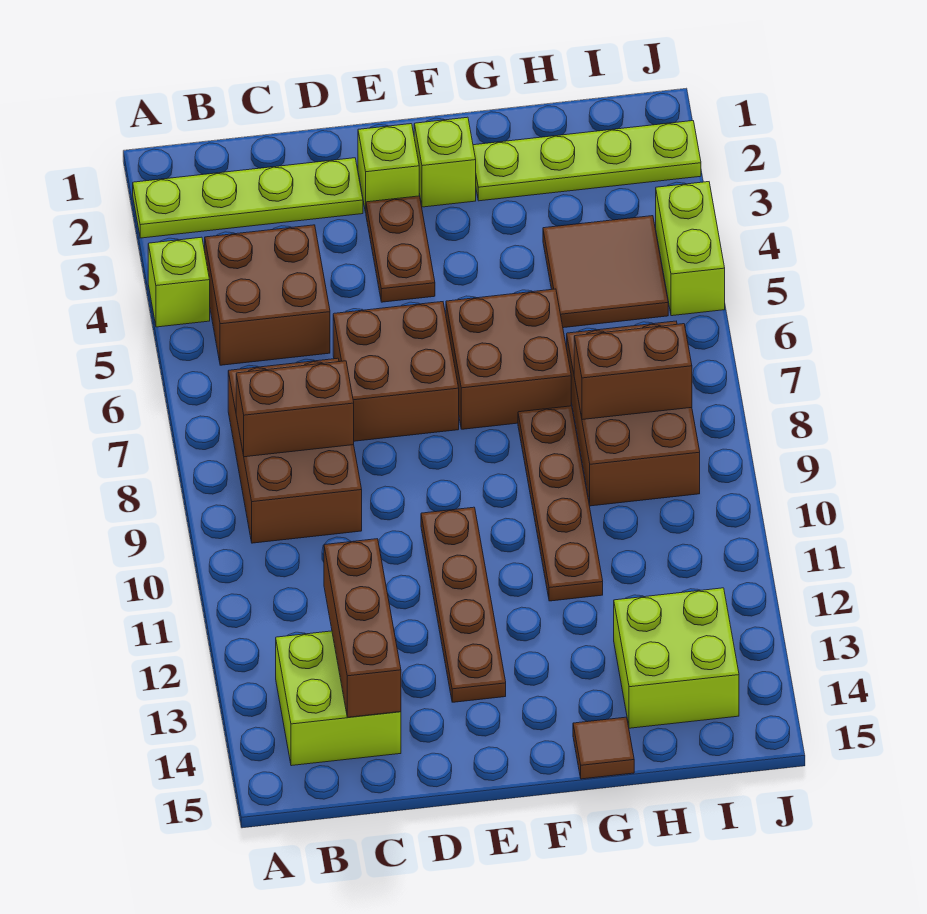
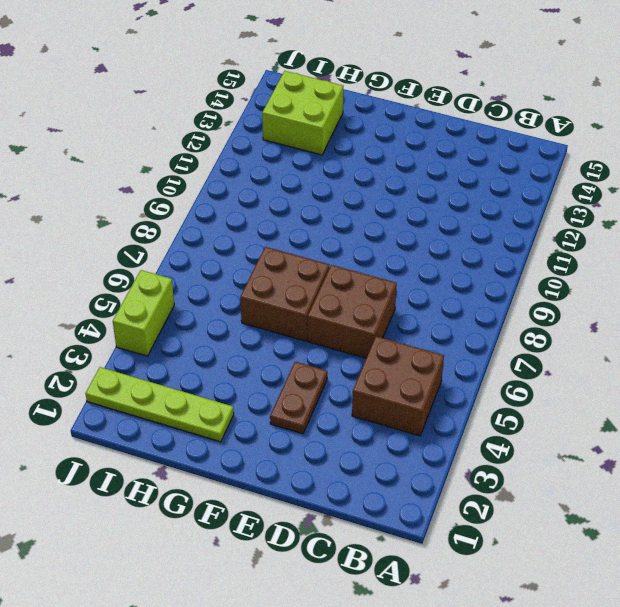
none -> lime 1x4 plate [133,158,363,238]
none -> lime 1x1 brick [148,237,210,327]
none -> brown 2x3 brick [228,358,362,543]

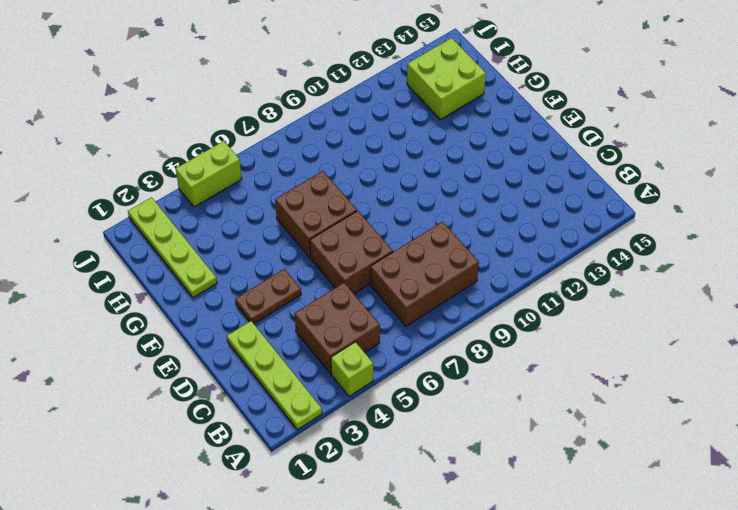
none -> lime 2x2 brick [276,631,401,766]
none -> lime 1x1 brick [358,124,419,212]
none -> brown 1x4 plate [421,507,506,702]

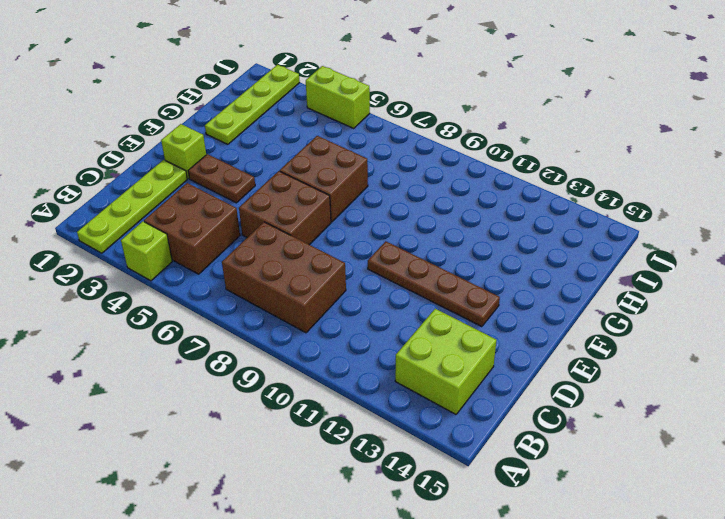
none -> lime 1x1 brick [414,117,476,207]
none -> brown 1x4 plate [518,406,603,601]
none -> brown 1x1 tile [573,717,634,779]

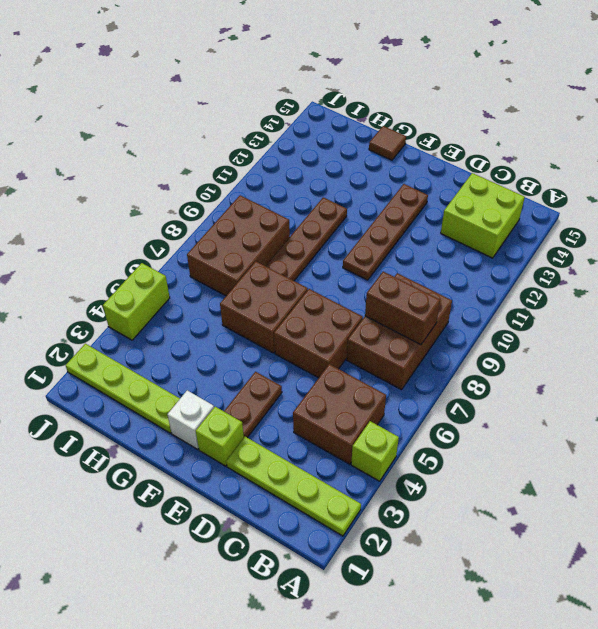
white 1x1 brick [168,390,214,449] -> lime 1x1 brick [414,117,476,207]
none -> brown 2x2 tile [543,216,668,328]
none -> lime 2x2 brick [614,588,739,728]
none -> brown 1x3 brick [324,539,401,717]

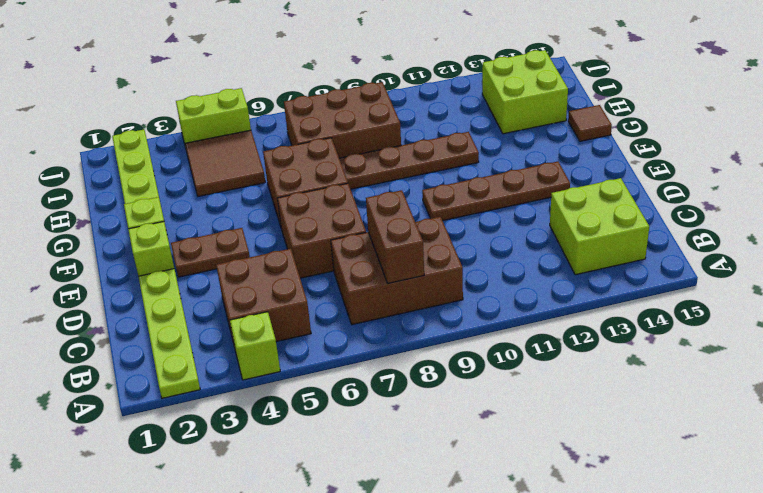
none -> brown 1x3 brick [324,539,401,717]
none -> brown 1x2 brick [574,324,692,420]

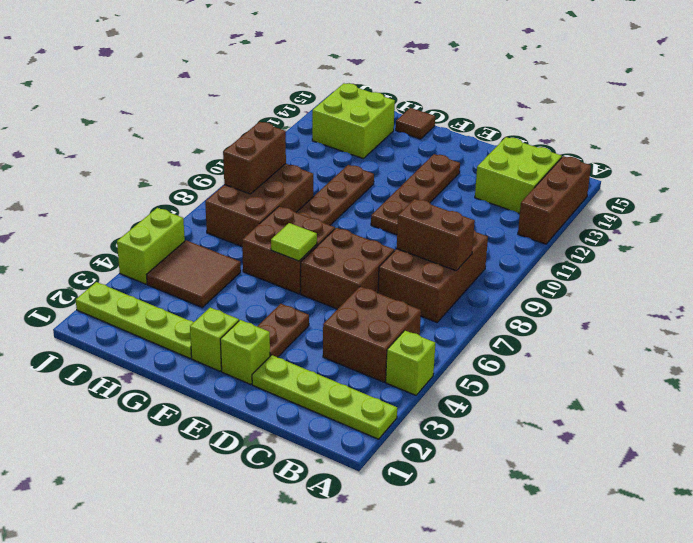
brown 1x3 brick [518,156,591,244] -> brown 1x3 brick moved to [324,539,401,717]
lime 1x1 tile [271,223,317,261] -> none
brown 1x2 brick [223,122,286,194] -> brown 1x2 brick turned to [574,324,692,420]

